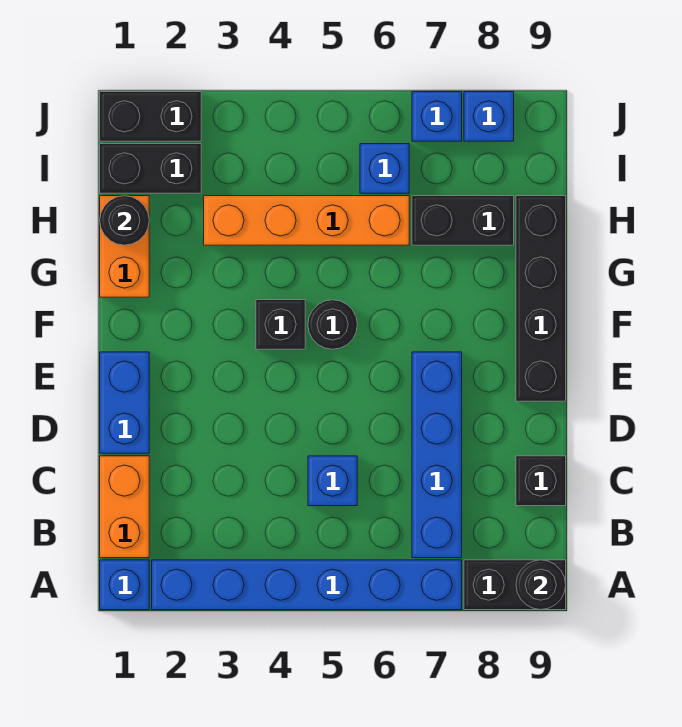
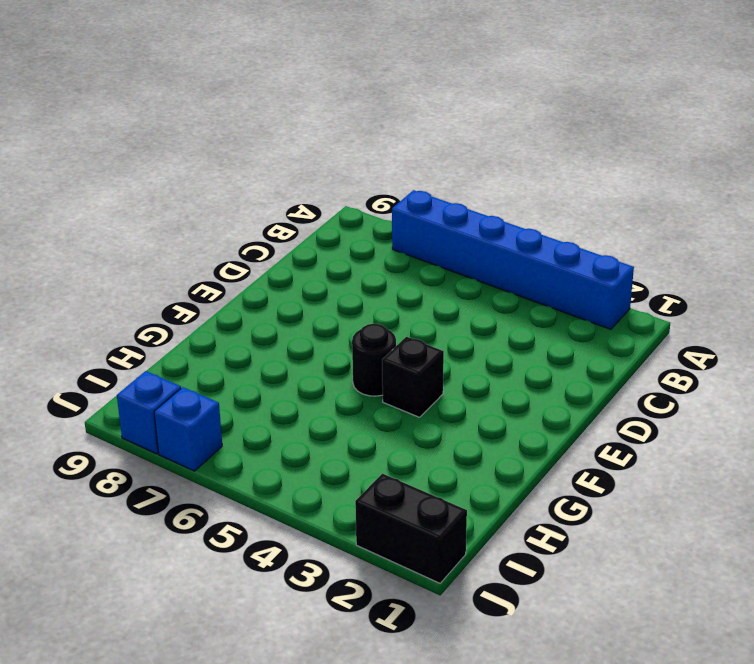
none -> blue 1x1 brick [100,560,149,610]
none -> black 1x2 brick [464,560,566,610]
none -> orange 1x2 brick [100,456,149,558]

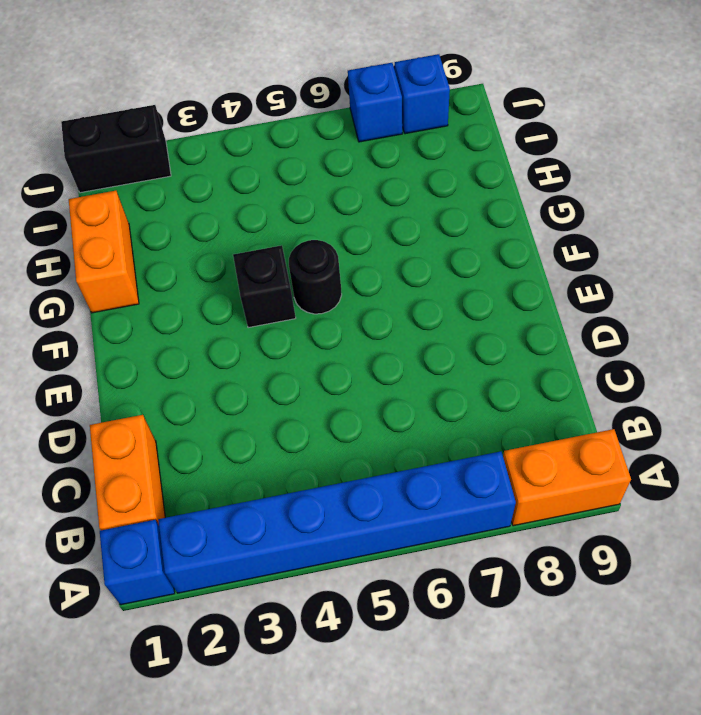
orange 1x2 brick [503,429,631,526] -> black 1x2 brick [464,560,566,610]
none -> blue 1x4 brick [412,352,462,558]
none -> blue 1x1 brick [308,456,357,506]
none -> black 1x1 brick [516,456,566,506]

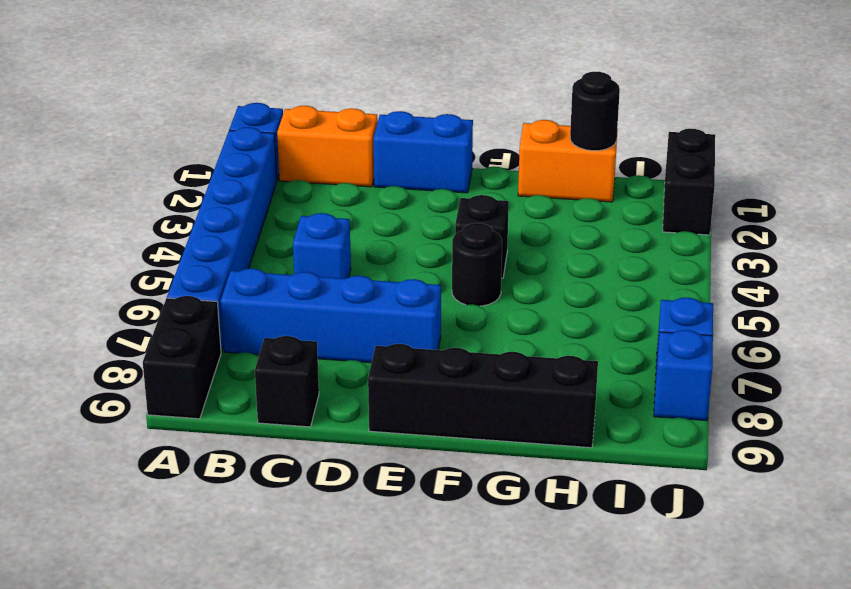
none -> orange 1x4 brick [204,196,409,245]
none -> black 1x2 brick [412,196,514,245]
none -> black 1x2 brick [100,144,201,193]

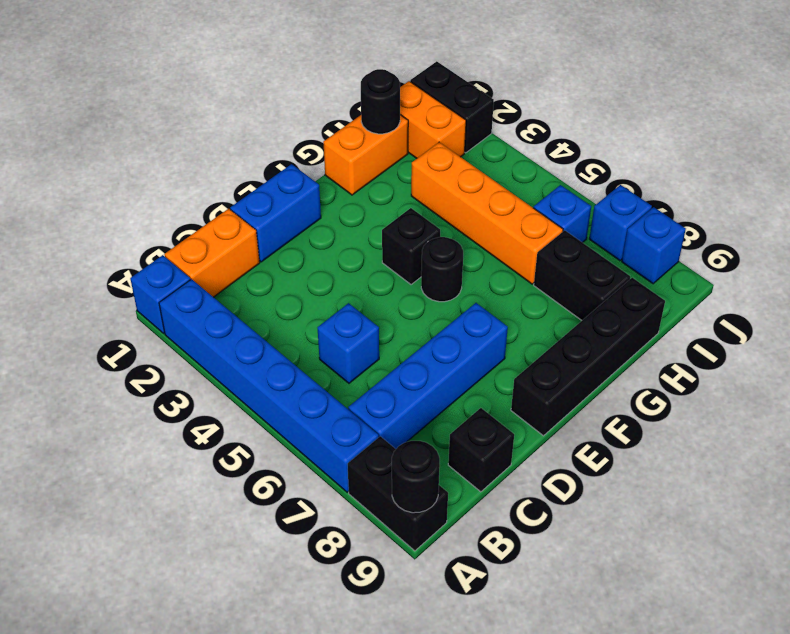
orange 1x2 brick [400,81,466,158] -> black 1x2 brick [100,144,201,193]

